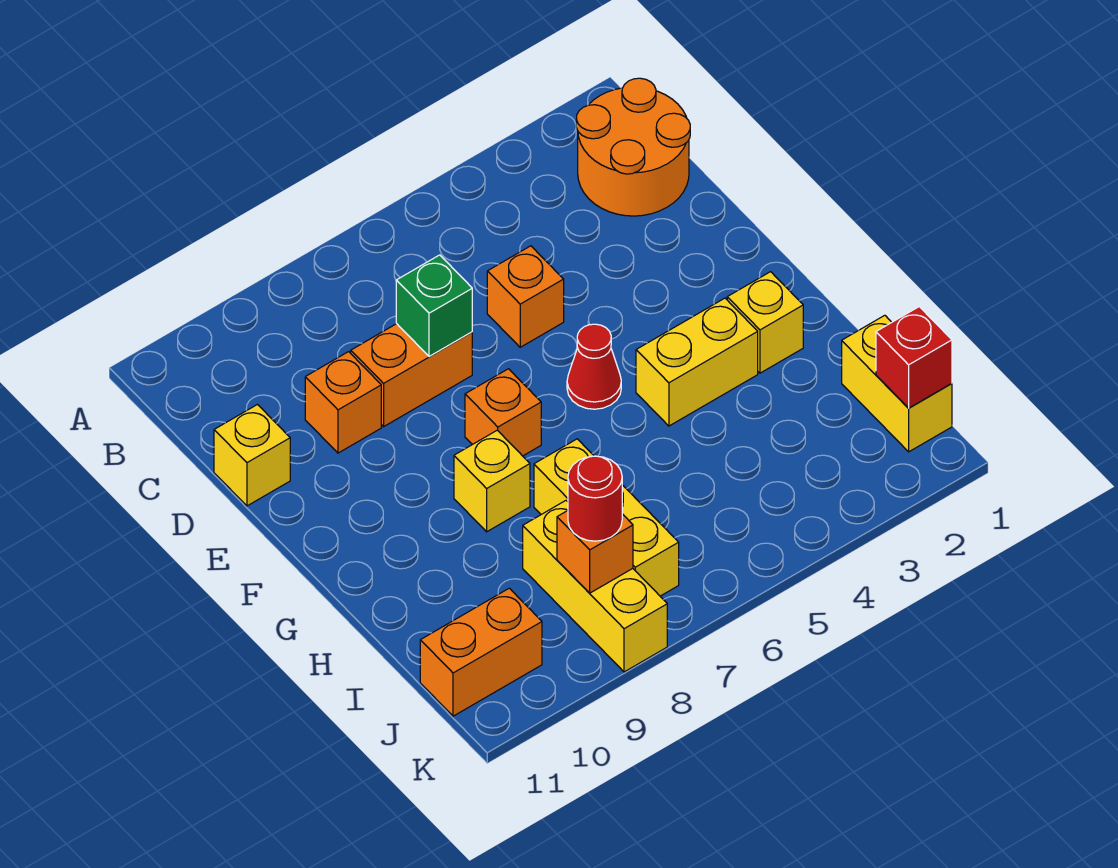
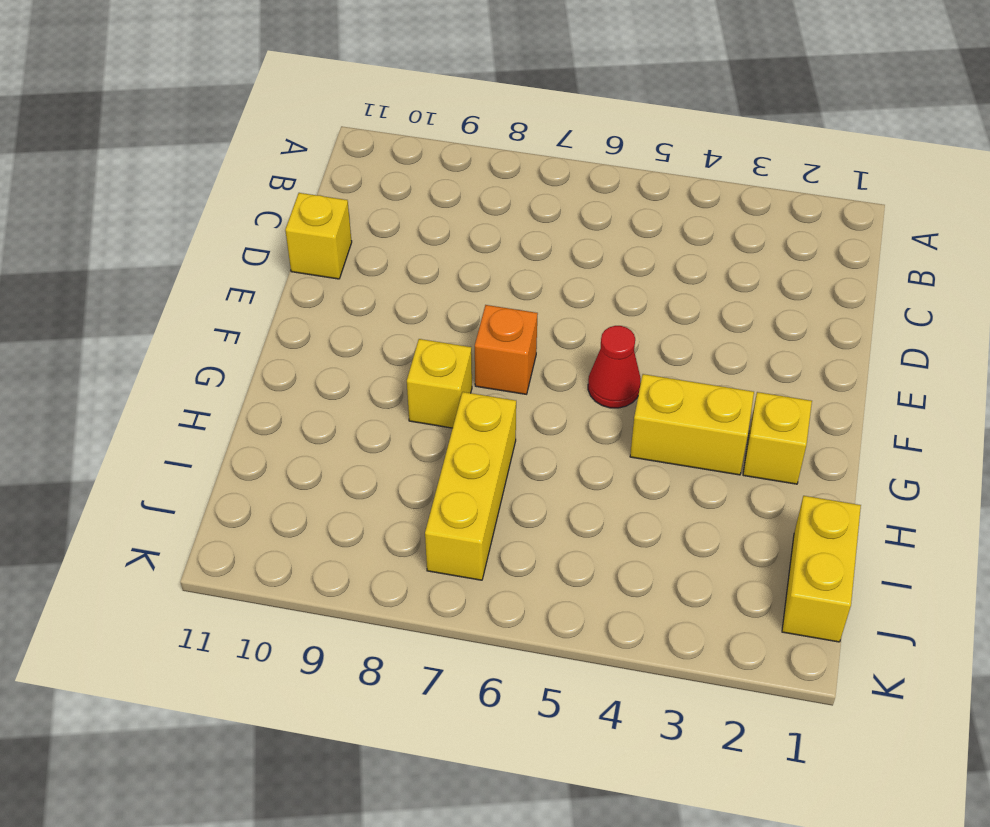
none -> orange 2x2 round brick [576,78,690,216]
none -> orange 1x1 brick [487,246,564,347]
none -> orange 1x2 brick [351,324,472,427]

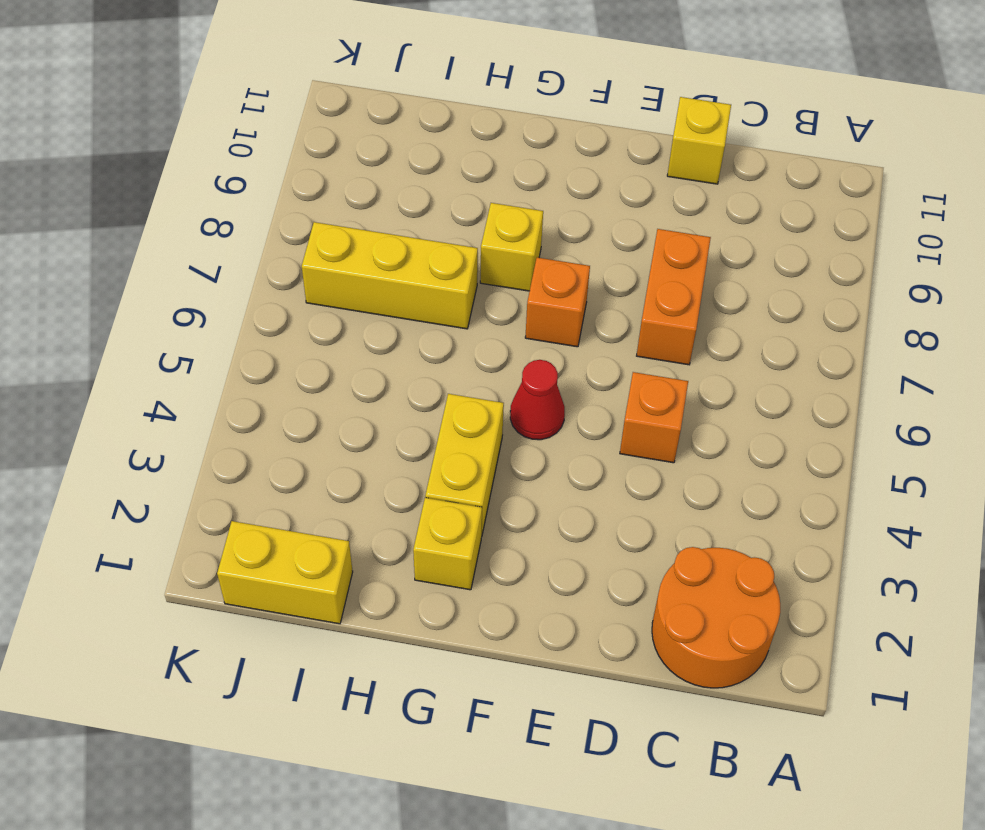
none -> orange 1x1 brick [305,352,381,453]
none -> yellow 1x3 brick [523,501,667,672]
none -> orange 1x2 brick [420,588,542,716]

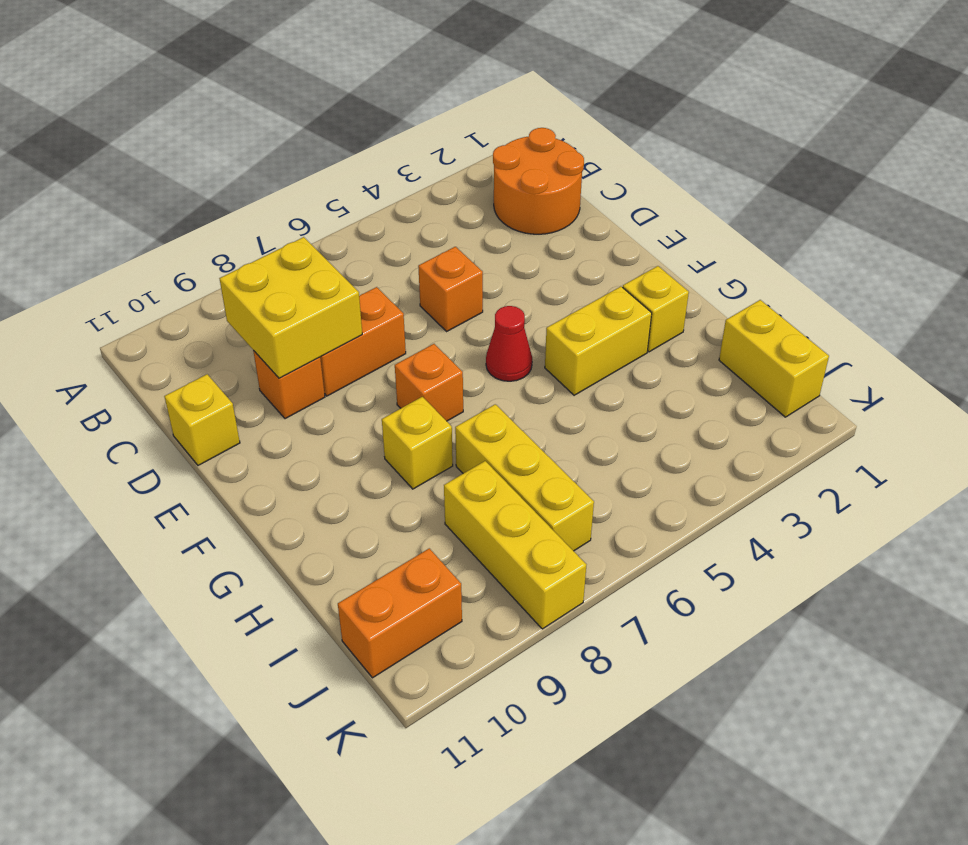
yellow 2x2 brick [219,237,362,378] -> none
none -> green 1x1 brick [396,255,472,356]
none -> red 1x1 brick [876,307,952,408]
none -> orange 1x1 brick [557,511,633,593]

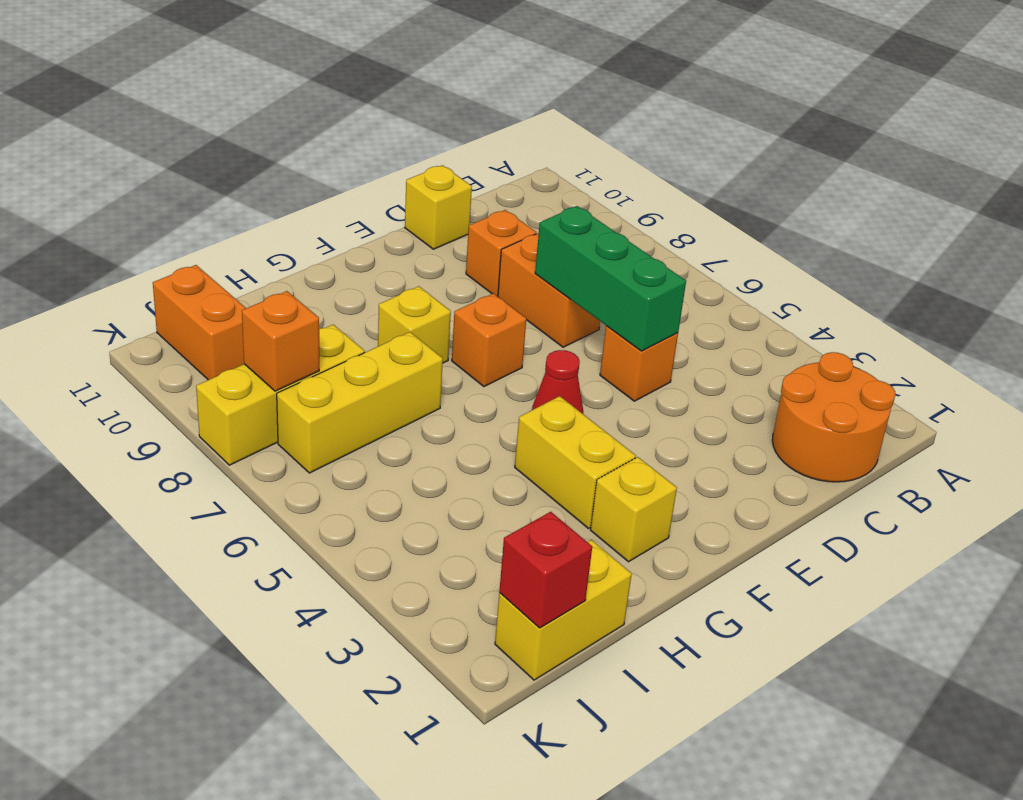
green 1x3 brick [535,206,686,351] -> green 1x1 brick [396,255,472,356]
none -> red 1x1 round brick [568,456,622,541]

